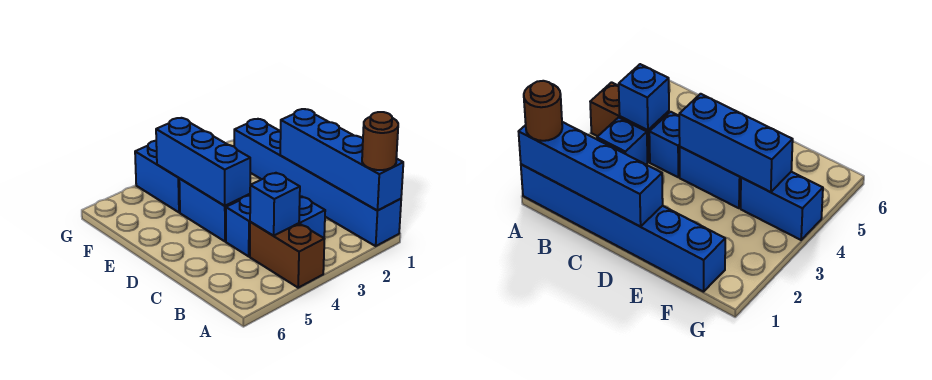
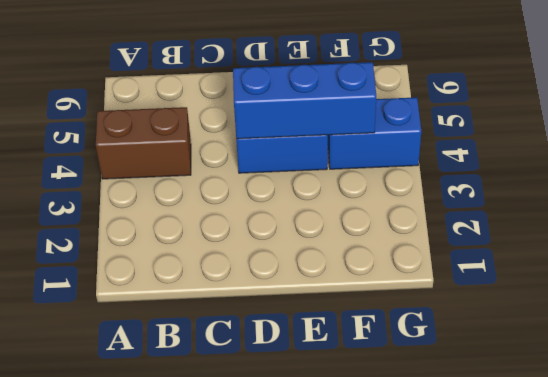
none -> blue 1x6 brick [234,119,401,246]
none -> blue 1x1 brick [299,196,325,238]

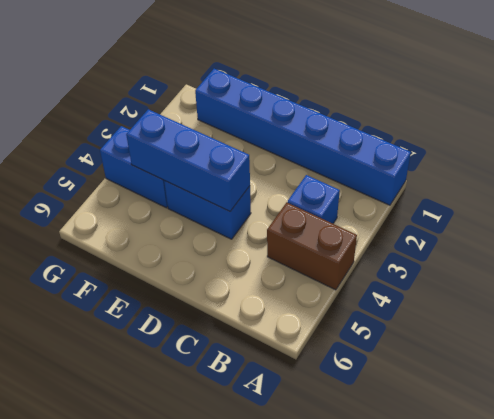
none -> blue 1x1 brick [226,196,250,256]
none -> blue 1x4 brick [280,109,403,211]

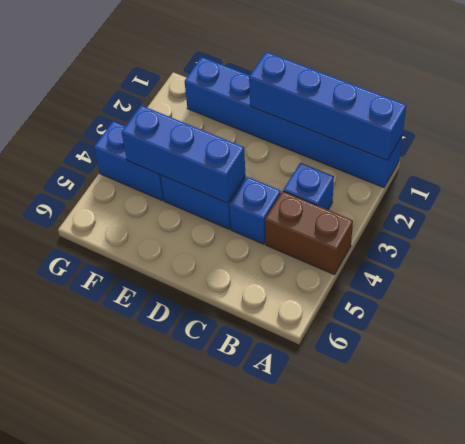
none -> blue 1x1 brick [250,173,300,236]
none -> brown 1x1 round brick [362,112,398,170]

